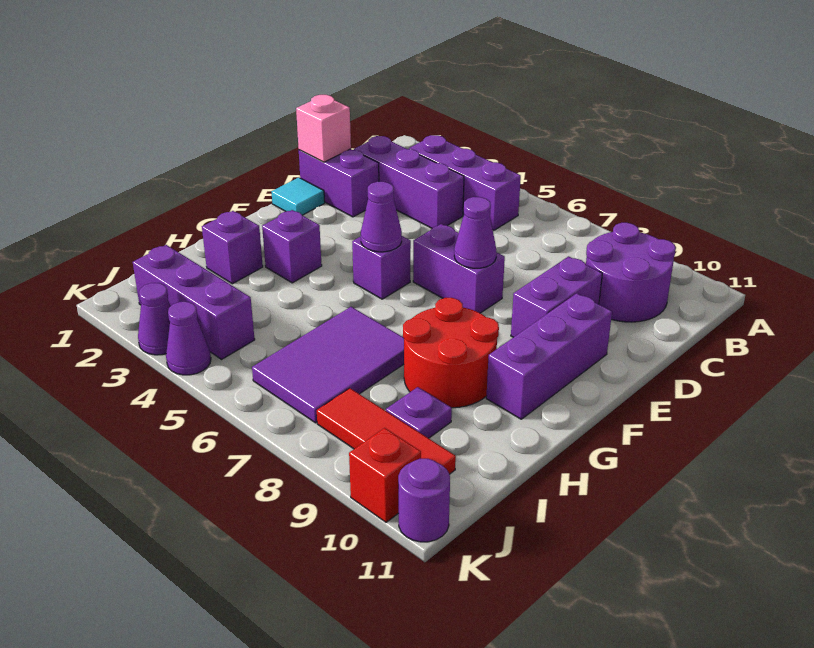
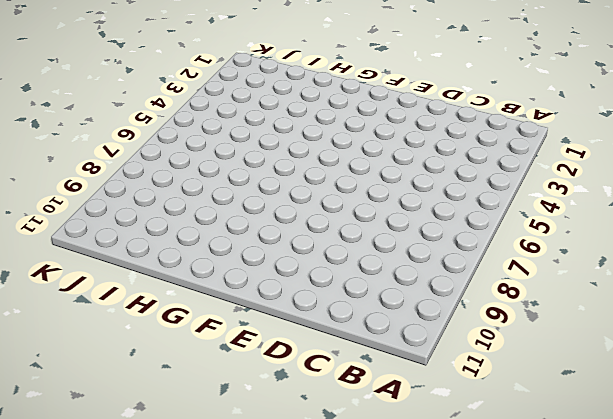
none -> purple 1x3 brick [409,135,521,230]
none -> purple 2x2 round brick [586,223,676,322]
none -> purple 1x3 brick [354,136,464,228]

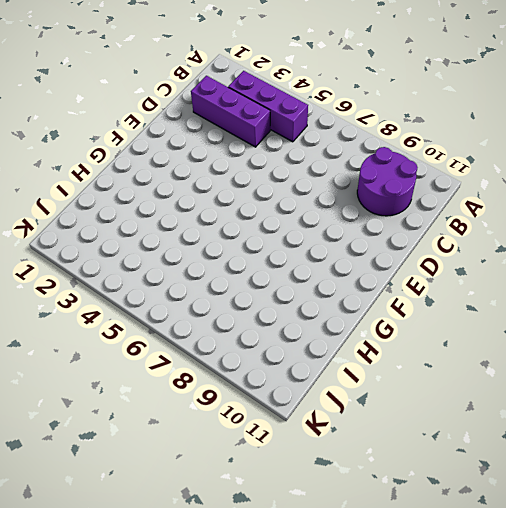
none -> purple 1x2 brick [299,149,379,217]
none -> purple 1x2 brick [511,256,602,337]
none -> cyan 1x1 tile [272,177,325,215]

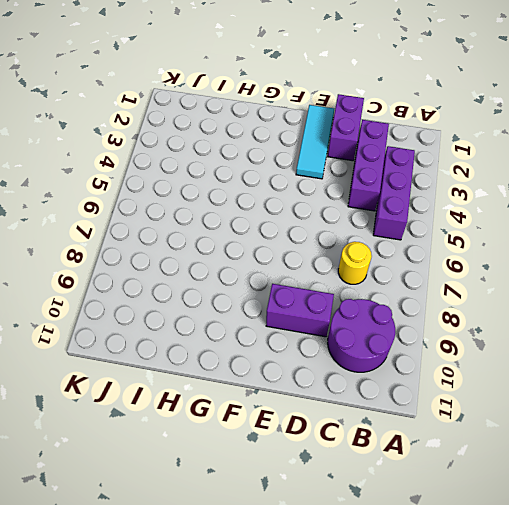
yellow 1x1 round brick [338,242,372,284] -> none
cyan 1x3 tile [296,105,334,179] -> cyan 1x1 tile [272,177,325,215]
none -> purple 1x2 brick [413,224,505,313]
none -> purple 1x3 brick [486,293,612,419]
none -> purple 1x1 brick [352,236,411,299]

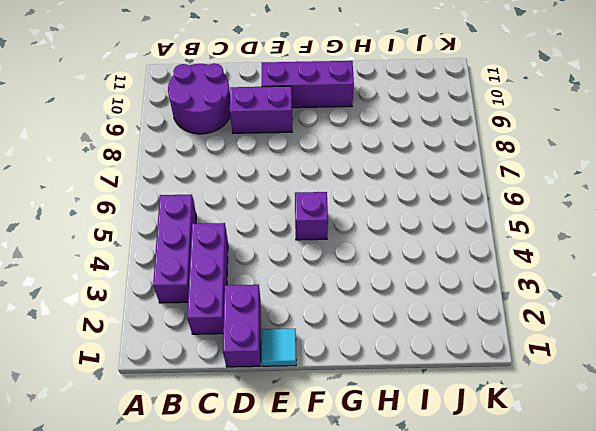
none -> purple 1x2 brick [413,224,505,313]
none -> purple 1x1 brick [262,210,322,283]
none -> red 2x2 round brick [403,298,499,408]

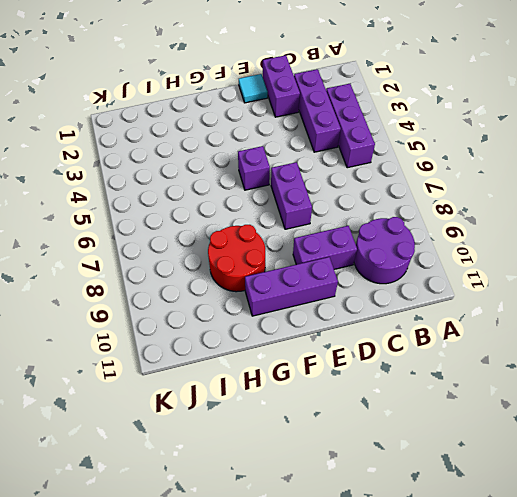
none -> purple 1x1 brick [262,210,322,283]
none -> purple 1x1 brick [202,211,263,284]
none -> purple 2x3 tile [252,307,404,423]

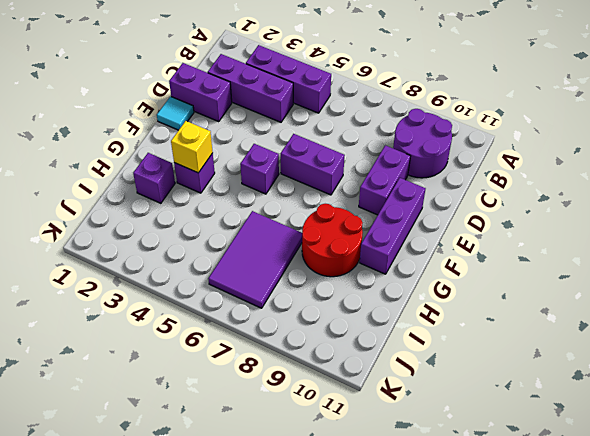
yellow 1x1 brick [171,121,213,173] -> none
none -> purple 1x1 plate [386,387,452,438]
none -> purple 1x3 brick [133,245,255,359]
none -> red 1x3 tile [317,388,456,474]

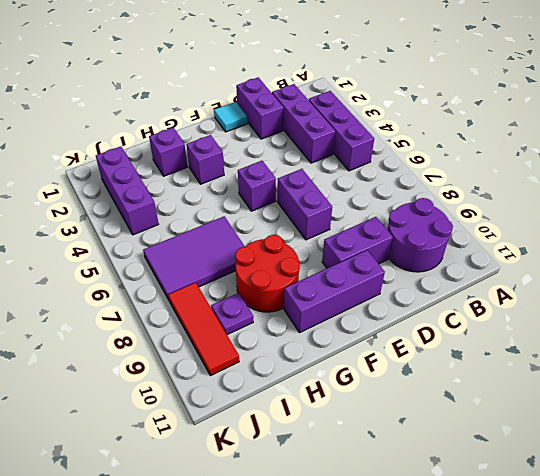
none -> purple 1x1 cone [138,283,171,355]
none -> purple 1x1 cone [166,302,211,375]
none -> red 1x1 brick [349,428,421,522]

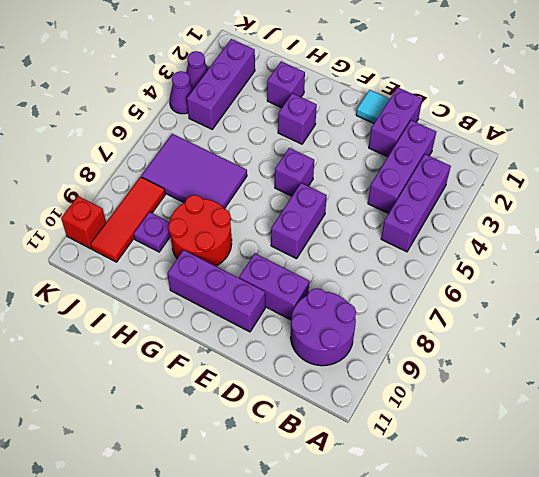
none -> purple 1x1 round brick [398,459,450,542]
none -> pink 1x1 brick [296,95,351,162]
none -> purple 1x1 cone [454,197,496,268]

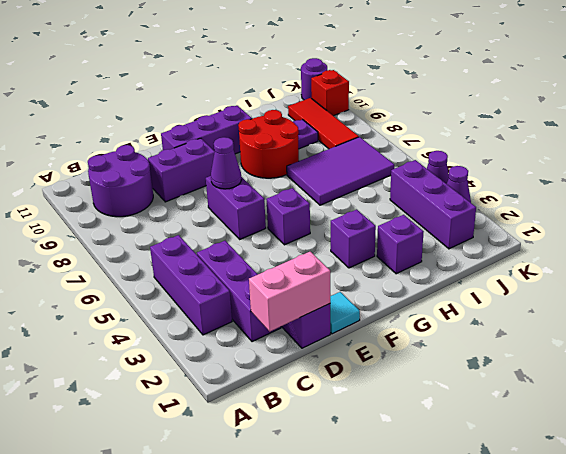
pink 1x2 brick [249,252,330,331] -> pink 1x1 brick [296,95,351,162]
none -> purple 1x1 cone [361,182,402,252]

